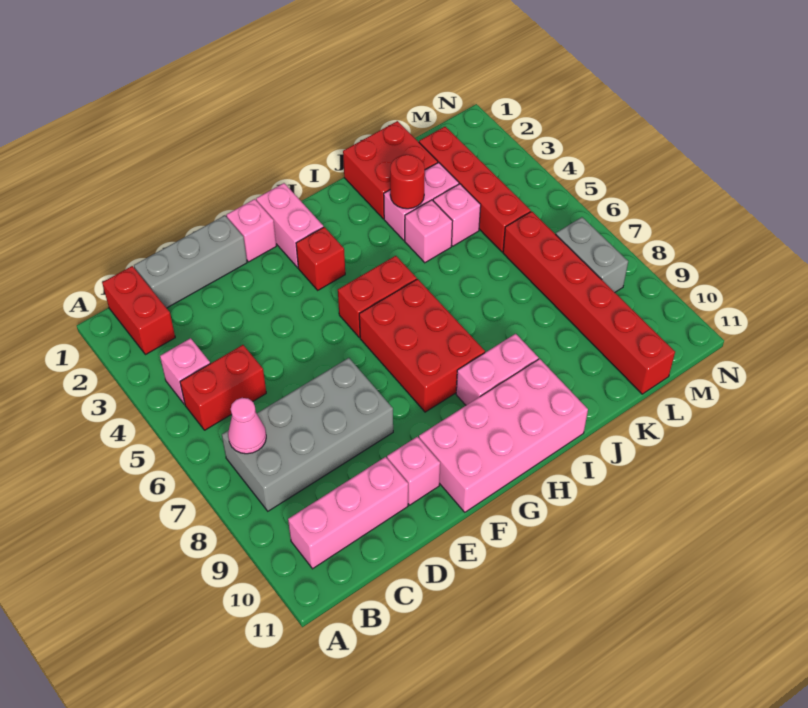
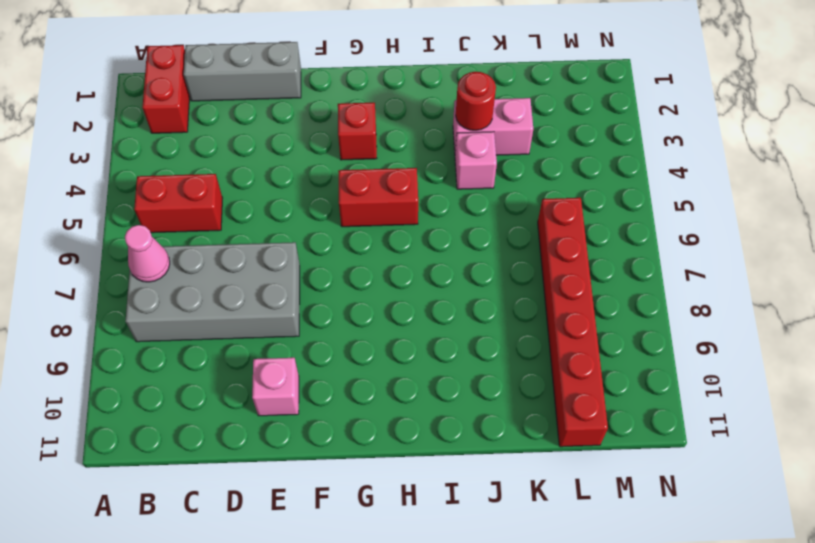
none -> pink 1x1 brick [160,338,210,405]
none -> pink 1x3 brick [288,457,408,569]
none -> pink 1x1 brick [226,199,276,262]

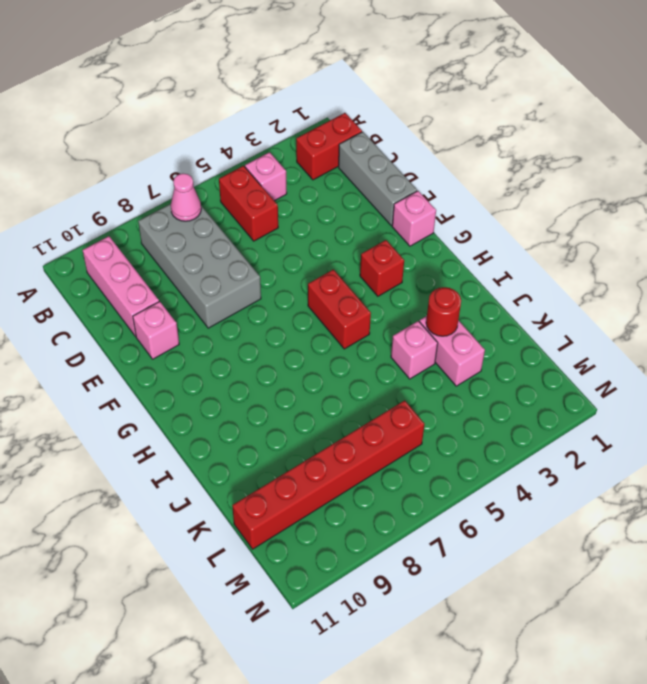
none -> pink 2x4 brick [419,359,588,512]
none -> pink 1x2 brick [256,183,323,268]
none -> red 2x3 brick [359,279,485,412]

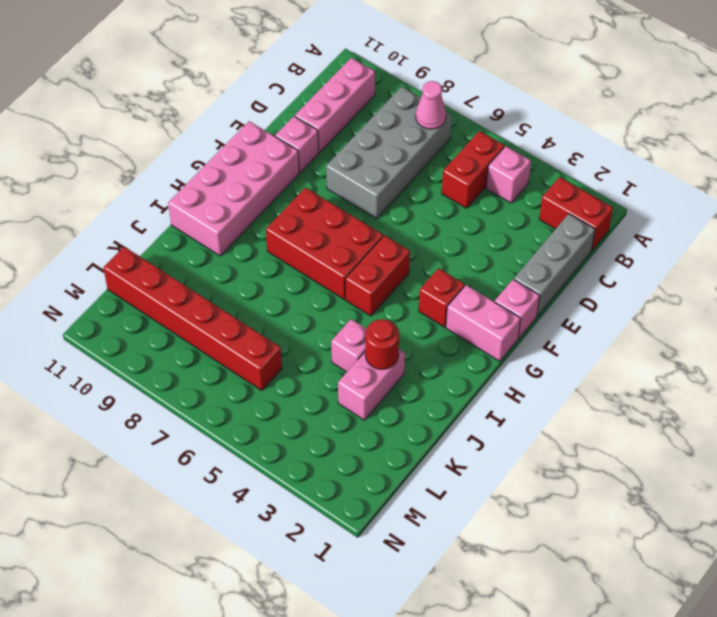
none -> pink 1x2 brick [456,334,538,405]
none -> red 2x2 brick [343,121,438,219]
none -> pink 1x1 brick [433,184,481,246]

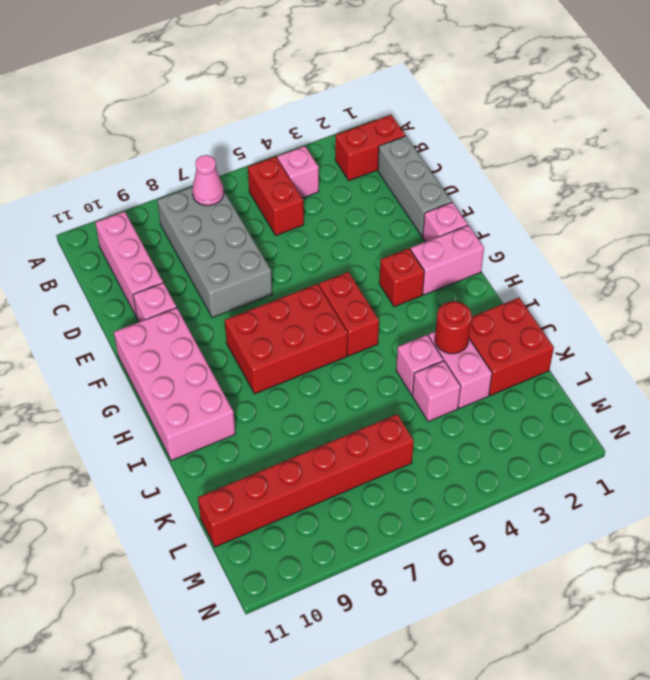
none -> pink 1x2 brick [456,334,538,405]
none -> red 1x4 brick [419,127,531,252]
none -> grey 1x2 brick [556,217,628,292]

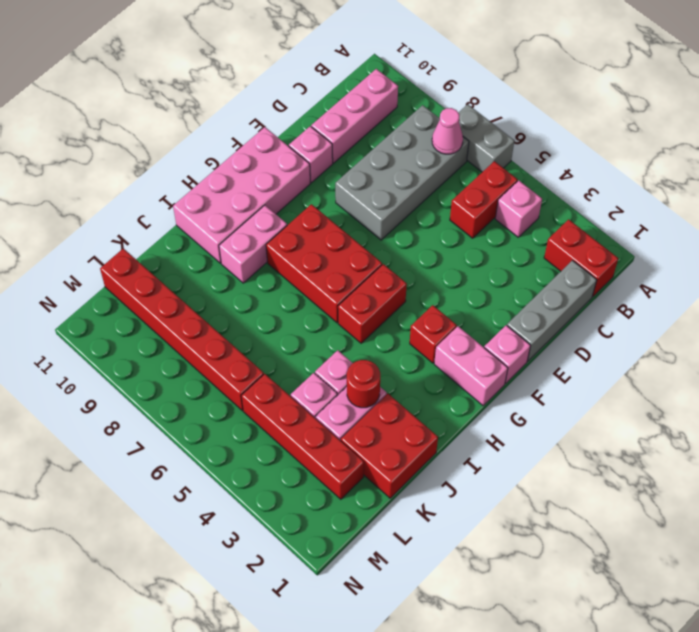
grey 1x2 brick [458,104,514,172] -> grey 1x2 brick moved to [556,217,628,292]

